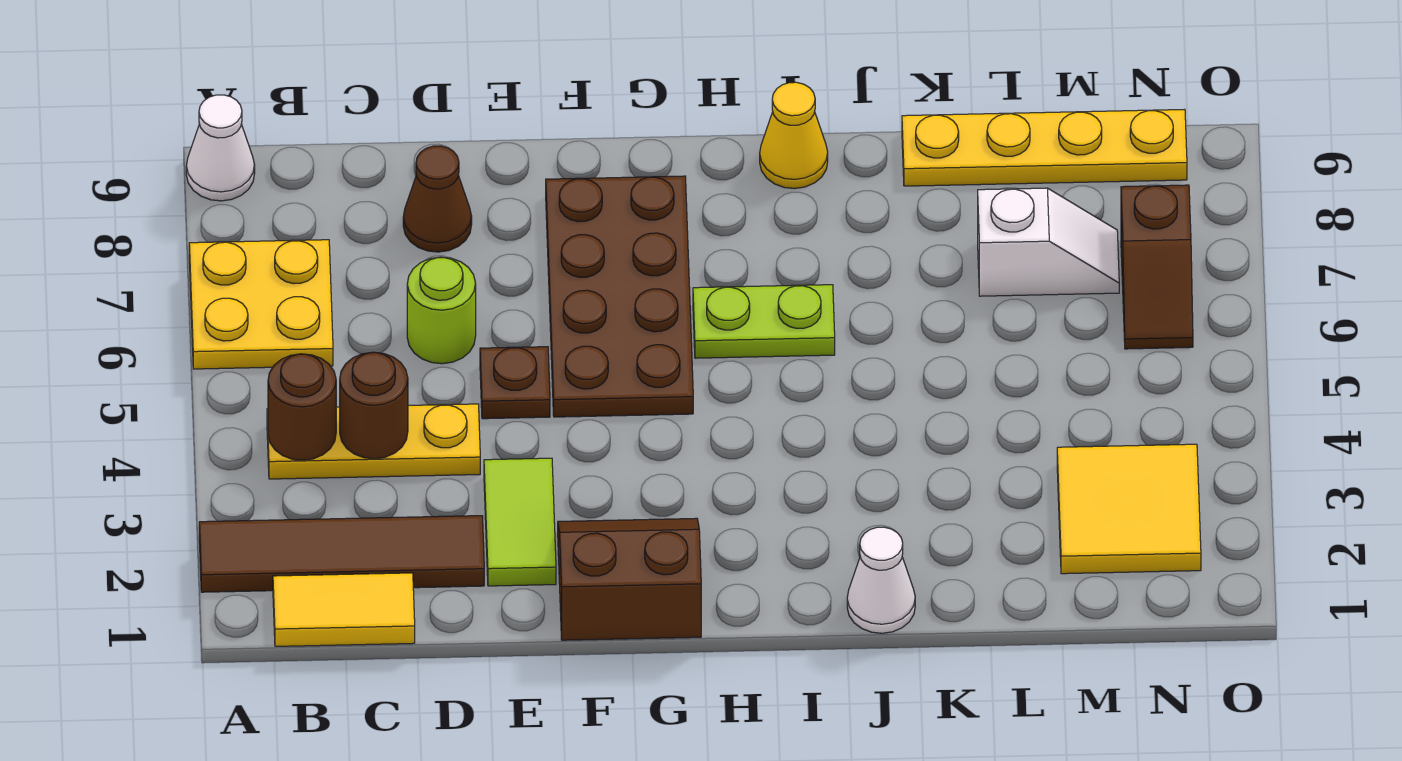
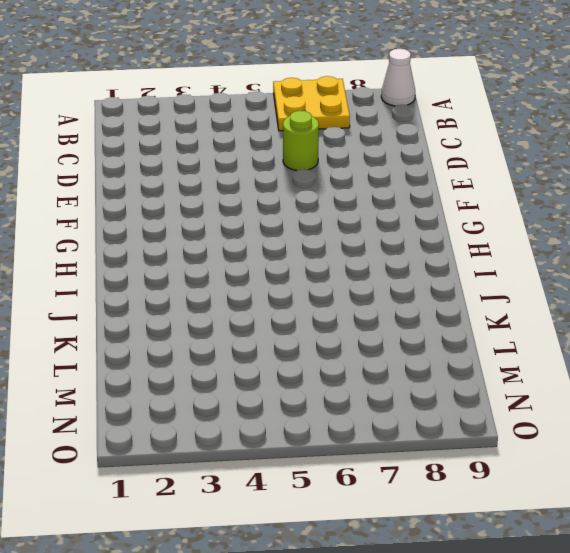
none -> brown 1x4 tile [199,516,484,592]
none -> yellow 1x2 tile [273,573,415,646]
none -> yellow 1x3 plate [267,404,480,479]

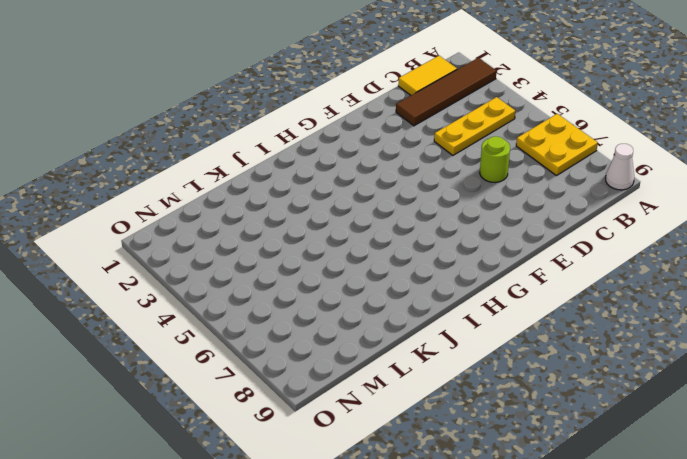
none -> brown 1x1 cone [403,146,472,252]
none -> lime 1x2 tile [484,458,556,586]
none -> brown 1x1 plate [480,347,550,419]

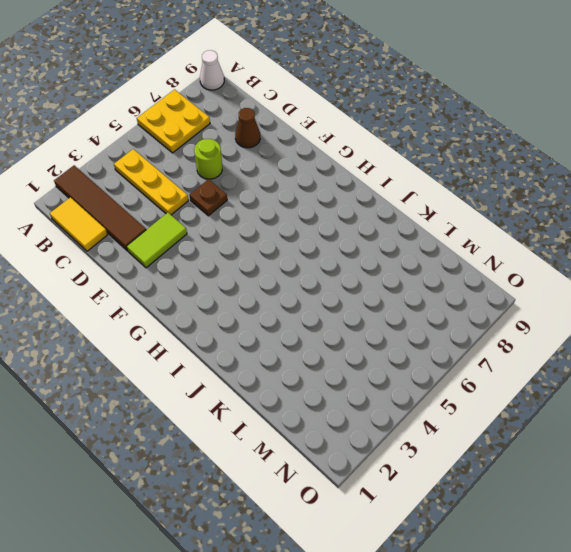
none -> brown 2x2 slope [558,518,701,640]
none -> brown 2x4 plate [546,176,693,417]
none -> lime 1x2 plate [693,285,835,358]

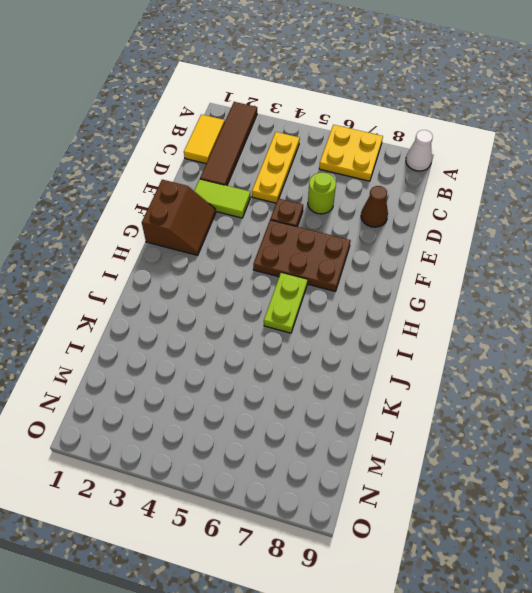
brown 2x3 plate [253,220,351,291] -> brown 2x4 plate [546,176,693,417]
none -> yellow 1x1 cone [760,82,828,189]
none -> white 1x1 cone [847,527,915,633]
none -> yellow 1x4 plate [902,109,1187,186]

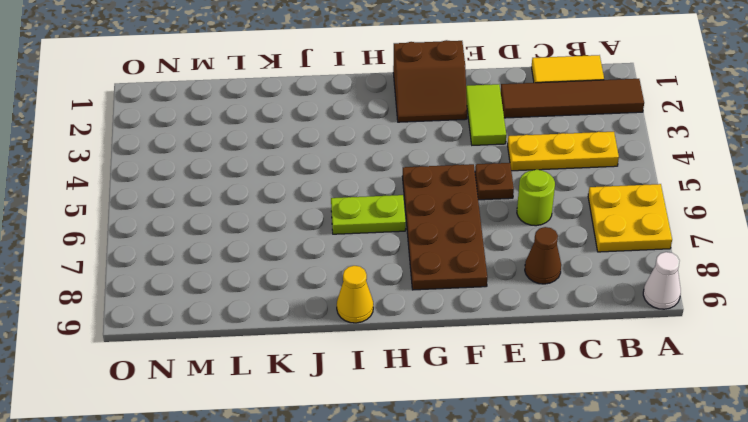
none -> white 1x1 cone [847,527,915,633]
none -> yellow 1x4 plate [902,109,1187,186]
none -> white 1x2 slope [978,188,1119,296]

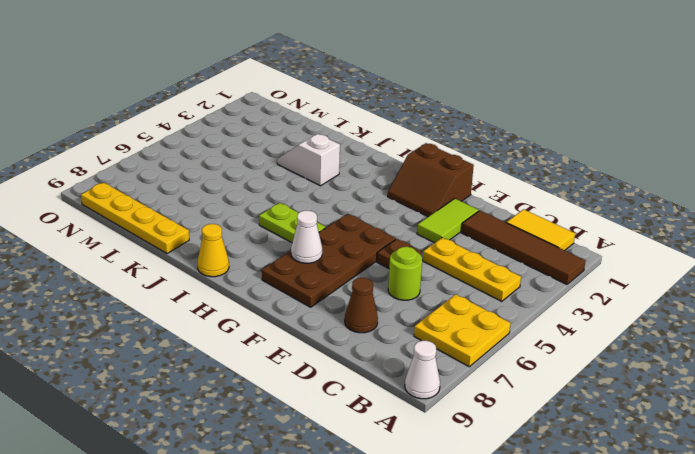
white 1x1 cone [291,211,322,263] -> white 1x1 cone moved to [847,527,915,633]
white 1x2 slope [277,134,340,186] -> white 1x2 slope moved to [978,188,1119,296]
none -> yellow 2x2 tile [1057,444,1201,574]
none -> brown 1x2 slope [1121,185,1193,349]
none -> brown 1x1 round brick [268,354,336,460]

